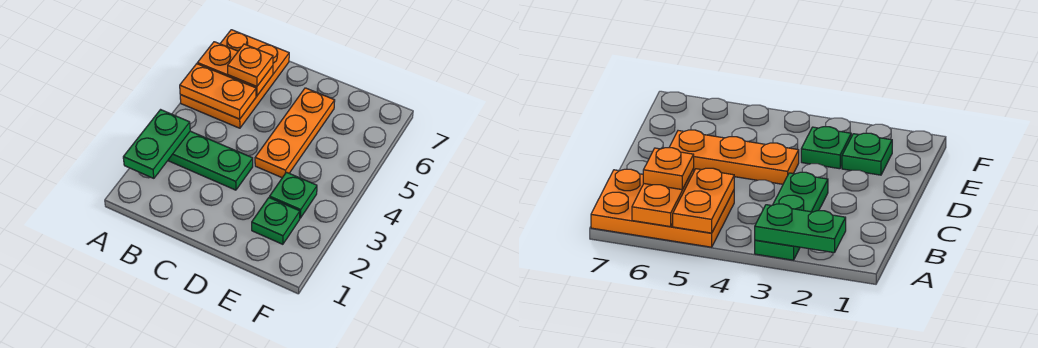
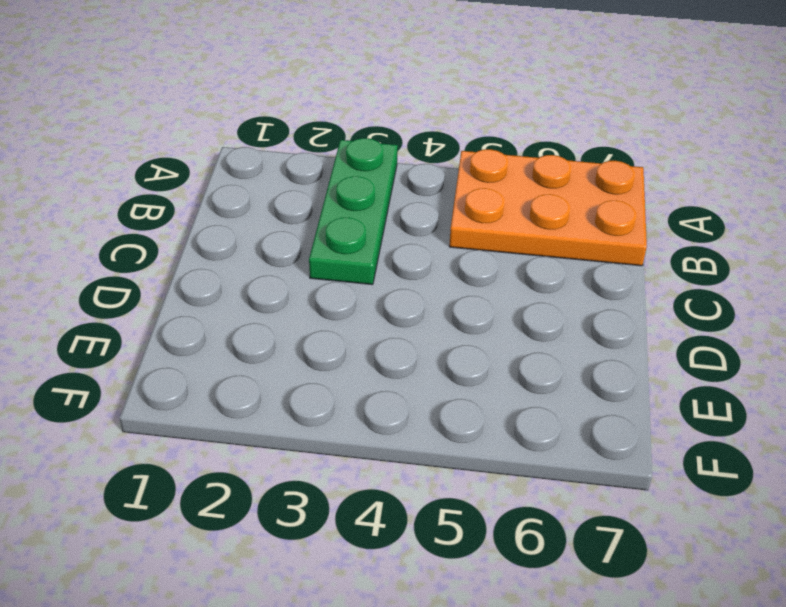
none -> orange 1x3 plate [255,88,335,178]
none -> green 1x1 plate [252,198,300,244]

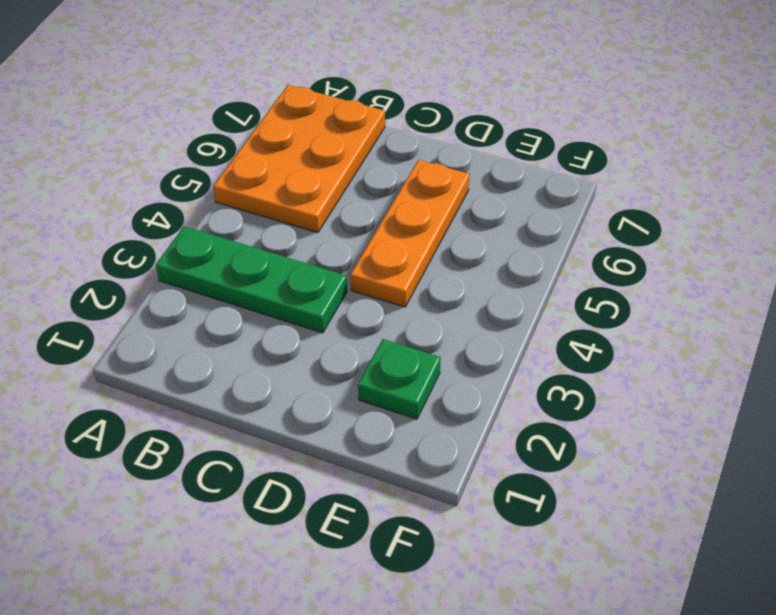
none -> green 1x1 plate [270,172,317,218]
none -> green 1x2 plate [123,110,190,178]

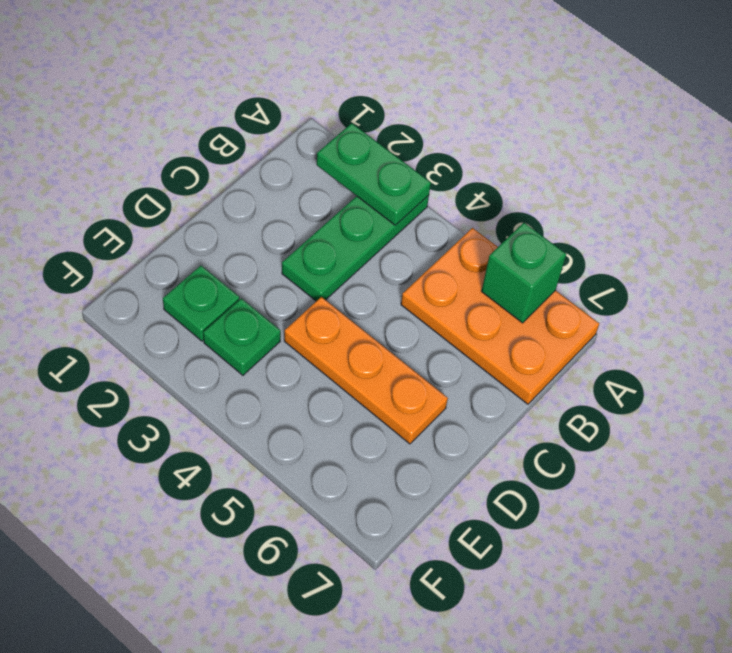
green 1x1 brick [481,223,566,323] -> orange 1x2 plate [198,42,273,96]
none -> orange 1x2 plate [180,64,256,119]
none -> orange 1x1 plate [228,44,273,87]

